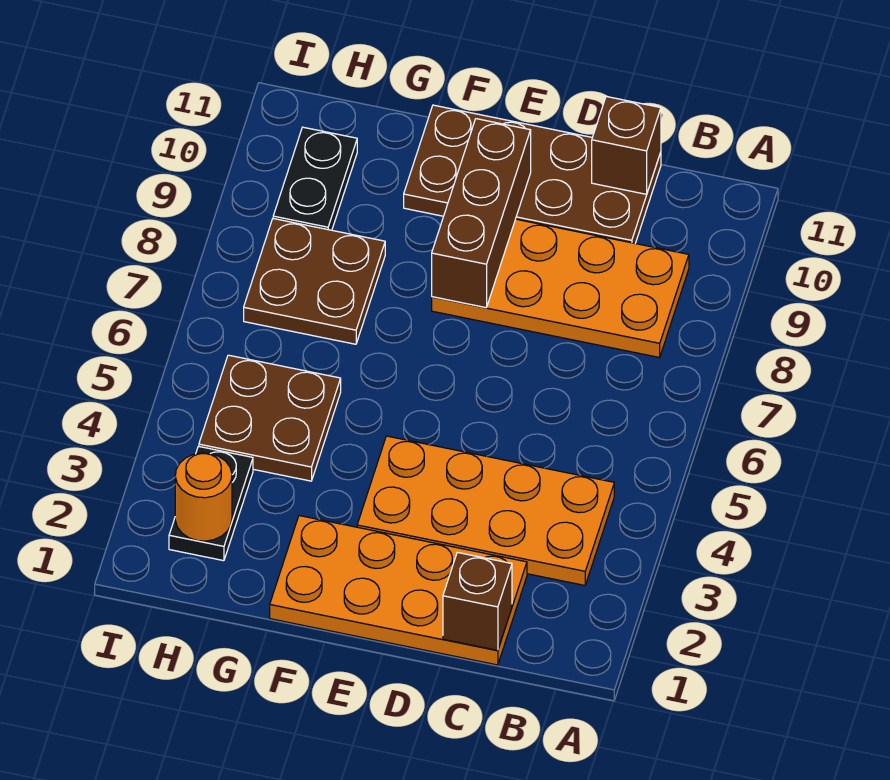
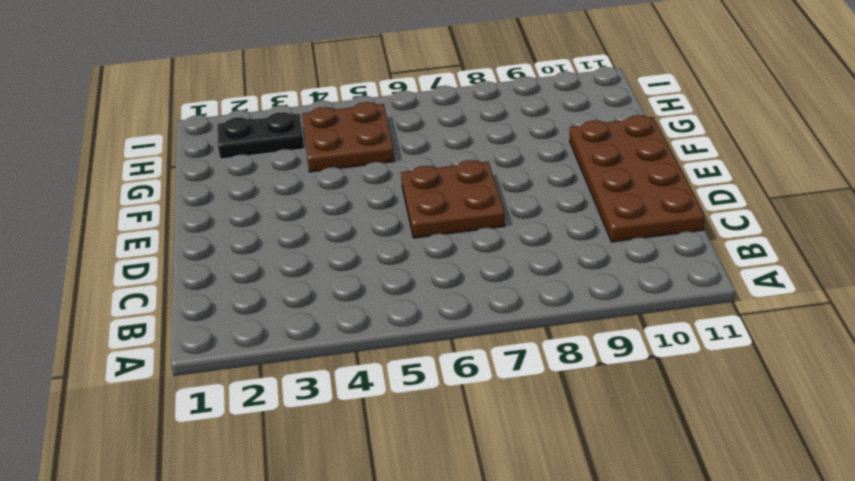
brown 2x2 plate [401,160,505,238] -> brown 2x2 plate moved to [244,219,385,344]
none -> orange 2x4 plate [357,436,614,585]
none -> orange 2x4 plate [432,219,689,358]
none -> orange 2x4 plate [270,516,527,665]

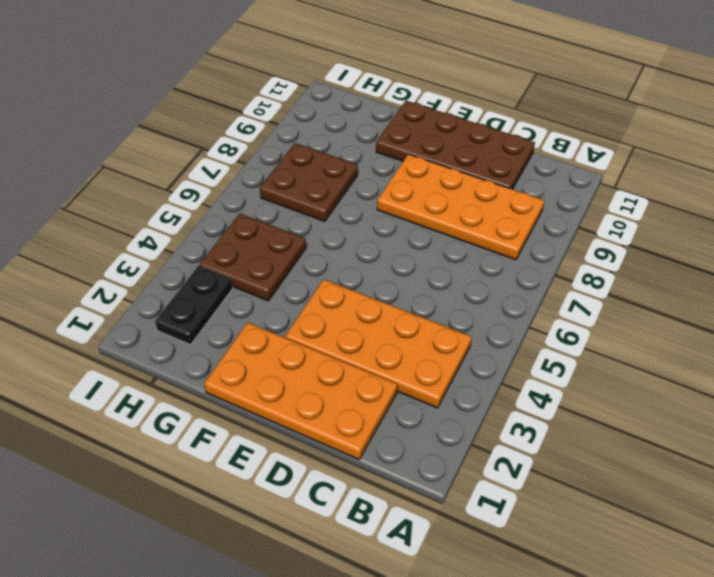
none -> black 1x2 plate [273,127,357,230]
none -> brown 1x1 brick [443,552,512,650]
none -> brown 1x1 brick [592,97,661,194]

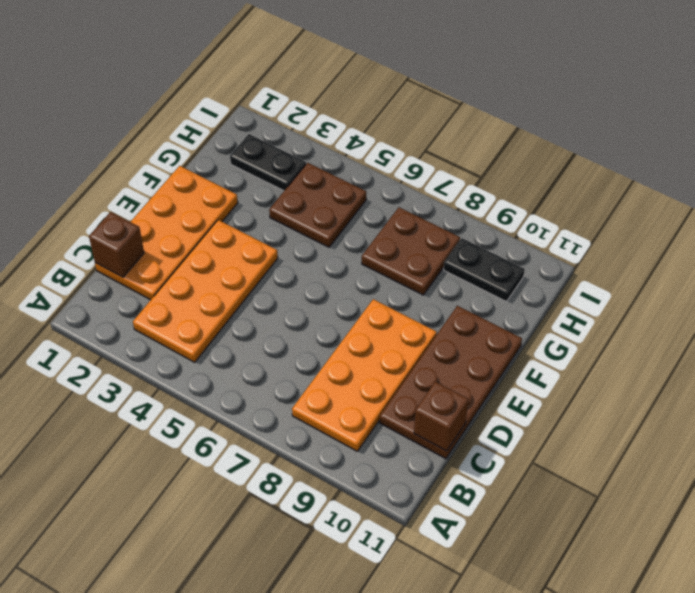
none -> brown 1x3 brick [432,119,531,308]
none -> orange 1x1 round brick [175,453,232,541]

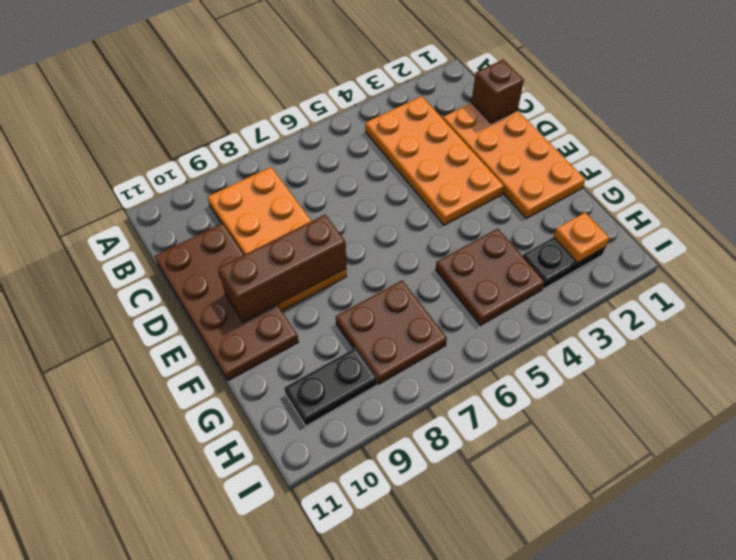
orange 1x1 plate [554,213,609,263] -> orange 1x1 round brick [175,453,232,541]
none -> brown 1x1 brick [592,97,661,194]

